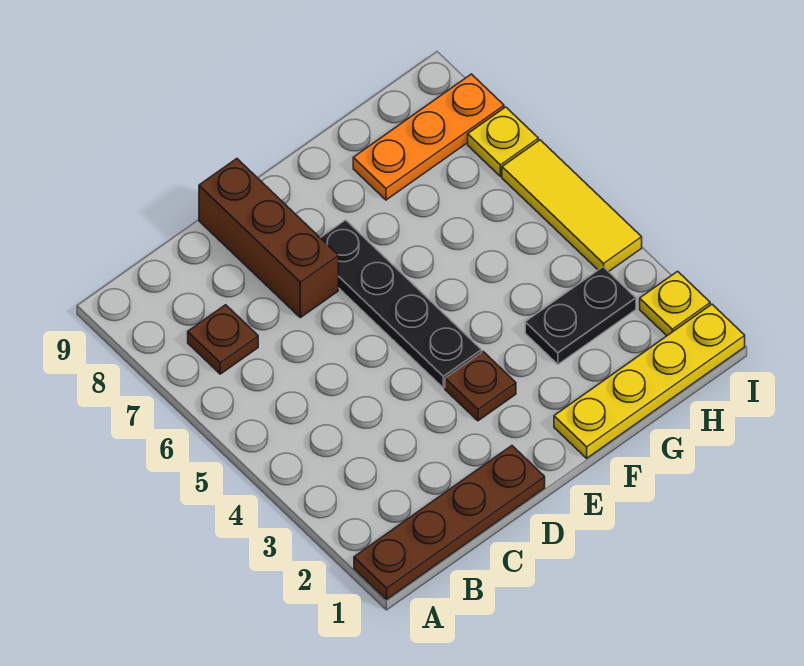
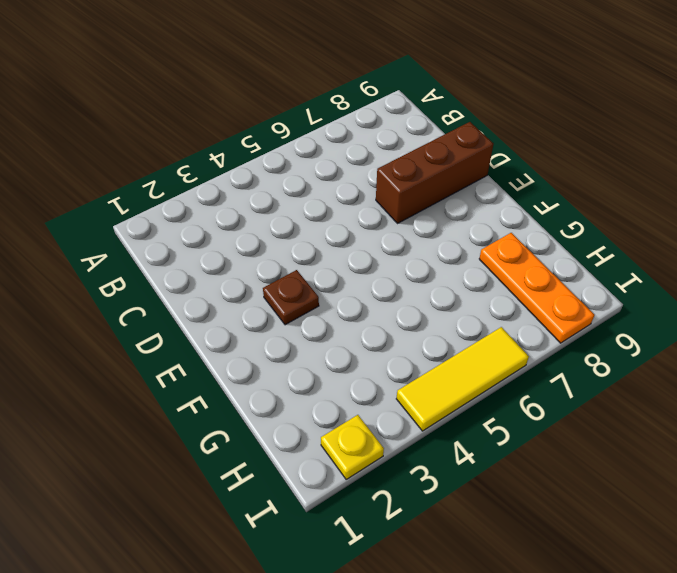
none -> brown 1x4 plate [354,446,545,599]
none -> brown 1x1 plate [188,305,258,374]

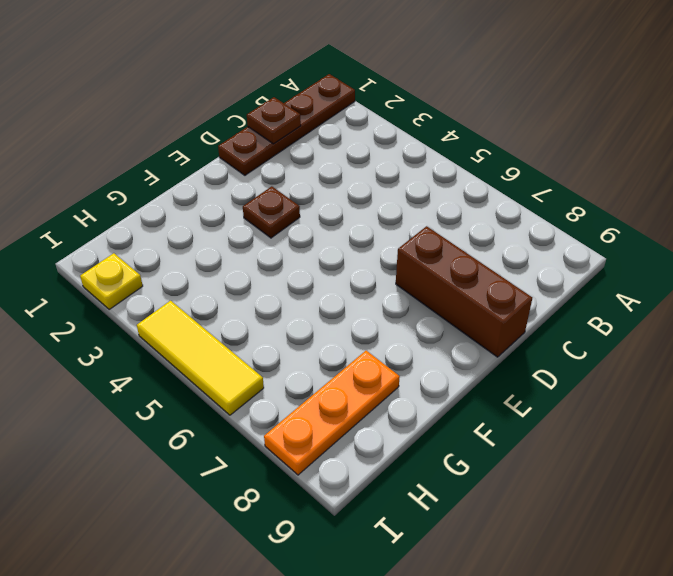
brown 1x1 plate [247,97,301,144] -> brown 1x1 plate moved to [188,305,258,374]
none -> black 1x4 plate [321,220,482,388]
none -> yellow 1x4 plate [554,304,745,458]

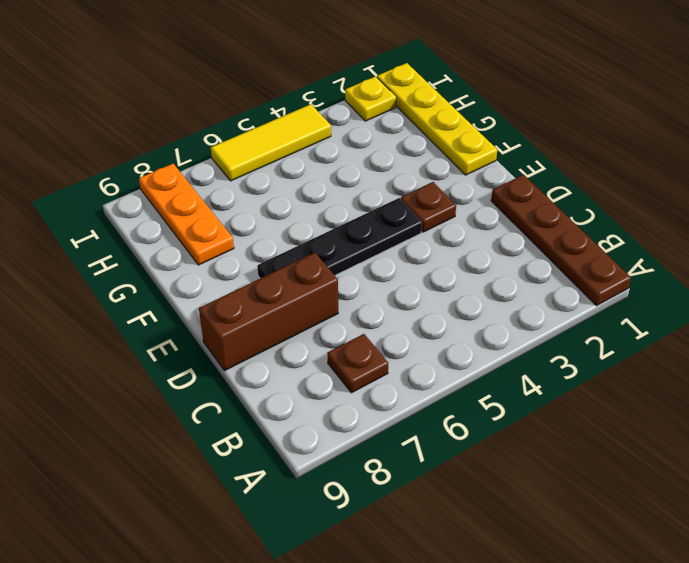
none -> black 1x2 plate [525,267,636,364]
none -> yellow 1x1 plate [468,107,538,176]

